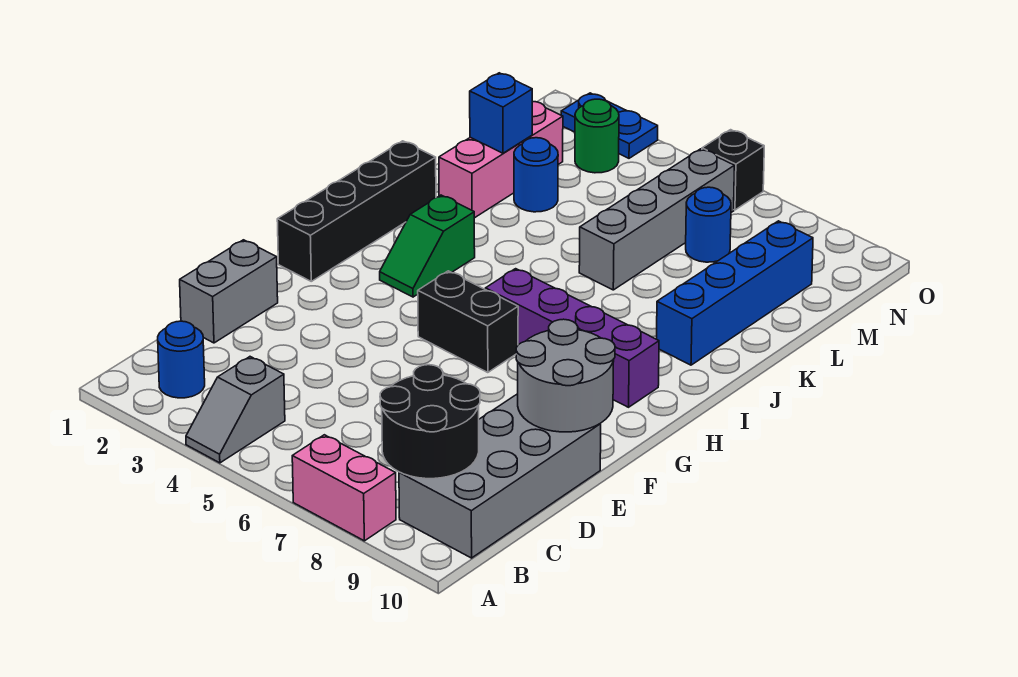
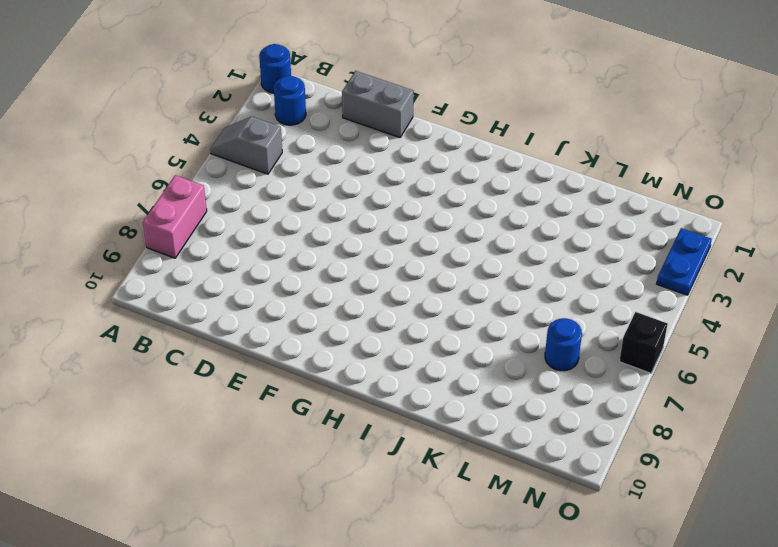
blue 1x1 round brick [259,44,291,93] -> blue 1x1 round brick moved to [514,138,558,212]
none -> grey 2x4 brick [399,394,601,558]
none -> black 1x4 brick [277,141,436,281]
none -> black 1x2 brick [418,271,518,373]

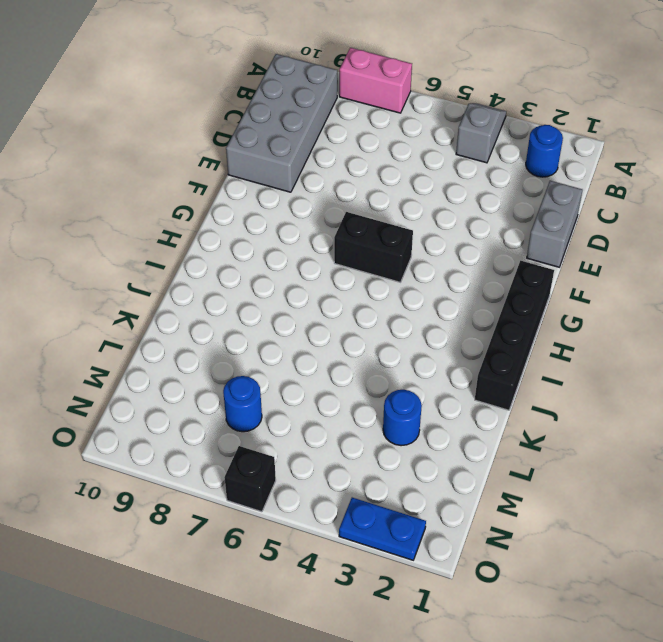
none -> green 1x2 slope [380,195,475,297]
none -> purple 1x4 brick [485,269,659,407]
none -> blue 1x4 brick [657,221,813,365]

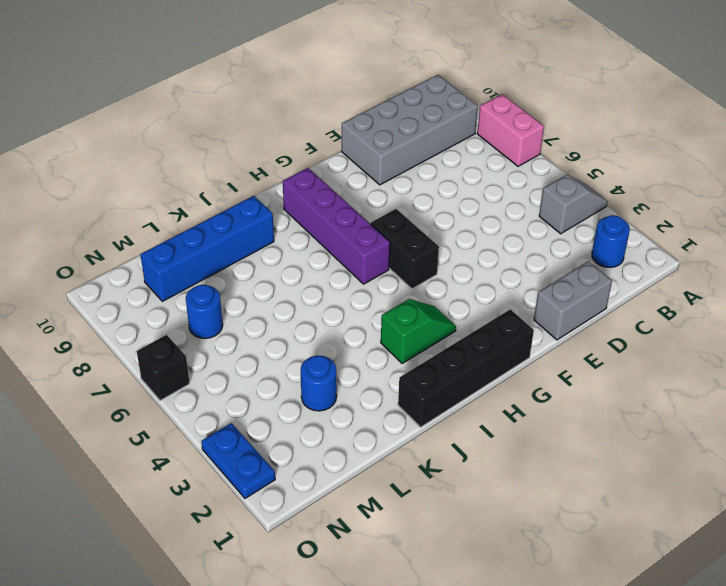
none -> pink 1x3 brick [439,101,563,218]
none -> grey 1x4 brick [579,149,735,290]
none -> green 1x1 round brick [575,99,619,173]

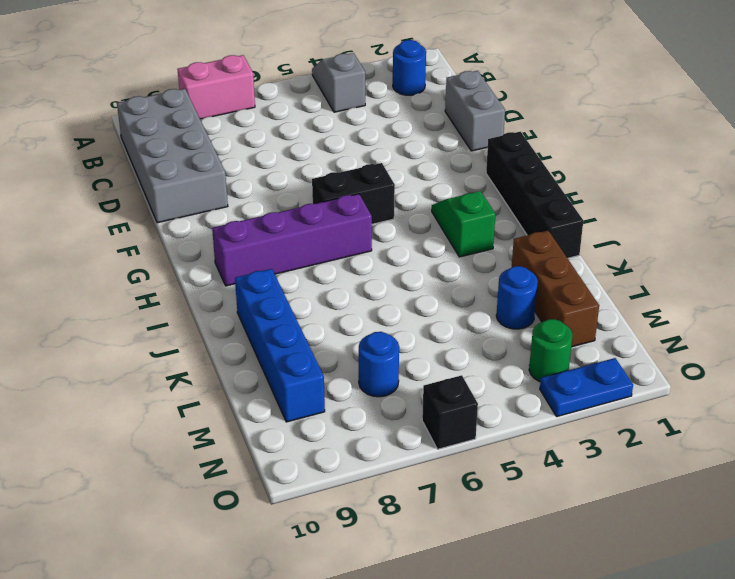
brown 1x3 brick [512,230,599,347] -> pink 1x3 brick [439,101,563,218]
none -> grey 1x4 brick [579,149,735,290]
none -> black 2x2 round brick [380,365,480,479]
none -> grey 2x2 round brick [516,319,615,432]

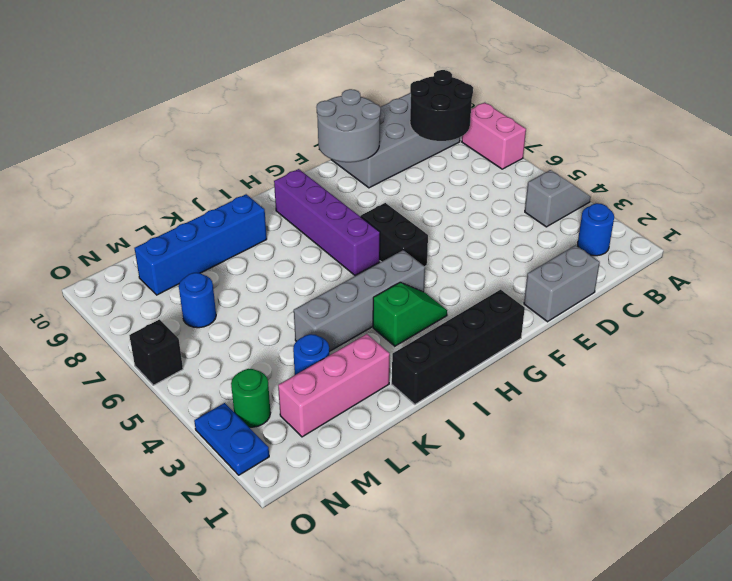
grey 1x4 brick [294,250,425,352] -> grey 1x4 brick moved to [579,149,735,290]
none -> blue 1x1 brick [470,73,532,153]

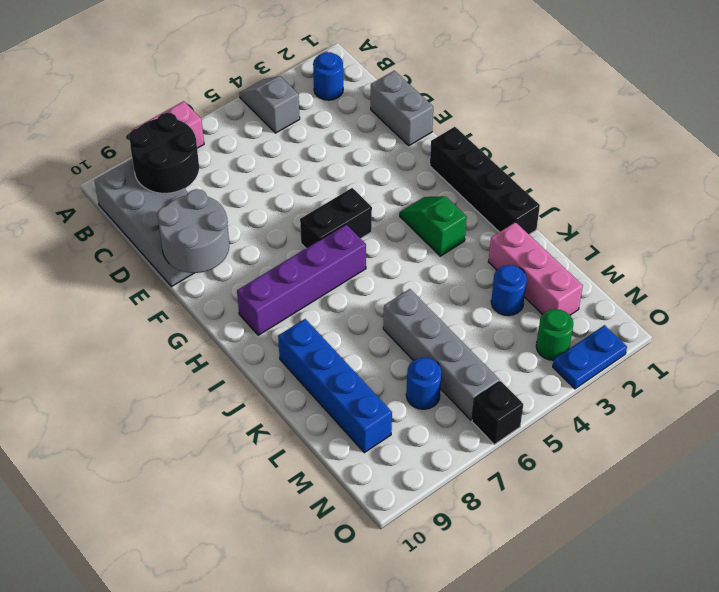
none -> blue 1x1 brick [470,73,532,153]

